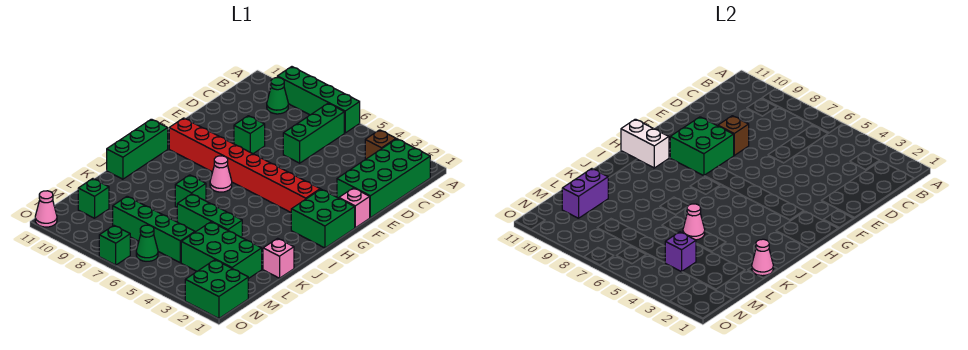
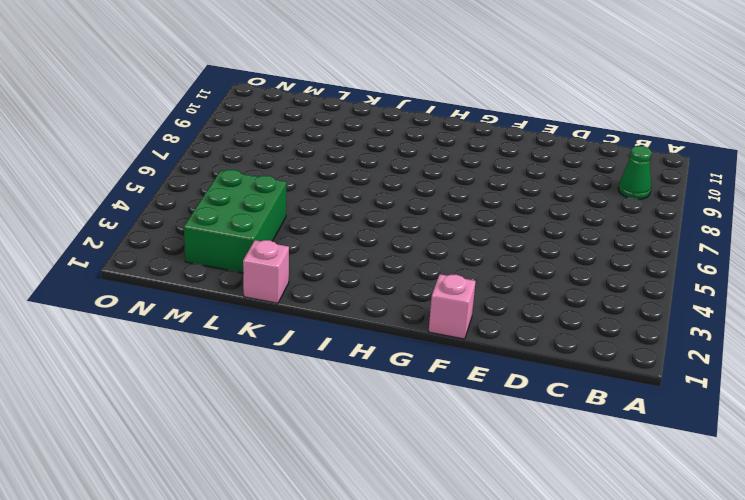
none -> green 1x4 brick [277,67,360,133]
none -> green 2x4 brick [337,139,430,218]
none -> brown 1x1 brick [365,130,396,159]

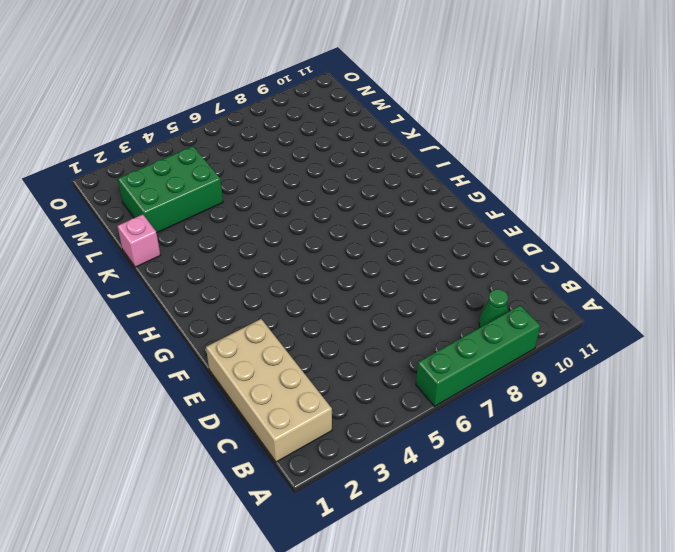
tan 2x4 brick [206,319,332,462] -> green 2x4 brick [337,139,430,218]
none -> brown 1x1 brick [365,130,396,159]
none -> green 1x3 brick [283,103,344,163]
none -> green 1x1 brick [234,116,265,154]

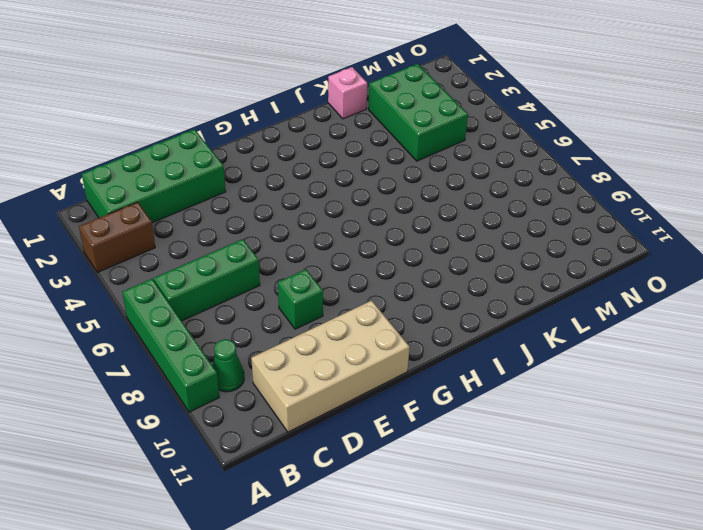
brown 1x2 brick [79,202,155,272] -> brown 1x1 brick [365,130,396,159]
tan 2x4 brick [251,301,410,432] -> none
none -> pink 1x1 brick [339,188,370,228]
none -> green 2x2 brick [291,189,355,248]
none -> red 1x8 brick [169,118,320,212]

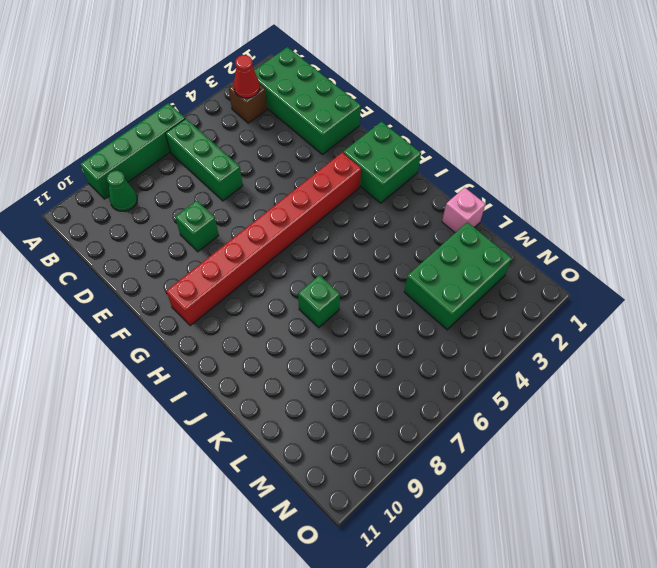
red 1x1 cone [234,55,260,98] -> none
none -> pink 1x1 brick [339,188,370,228]
none -> pink 1x1 cone [210,156,232,192]
none -> green 1x3 brick [107,119,168,179]

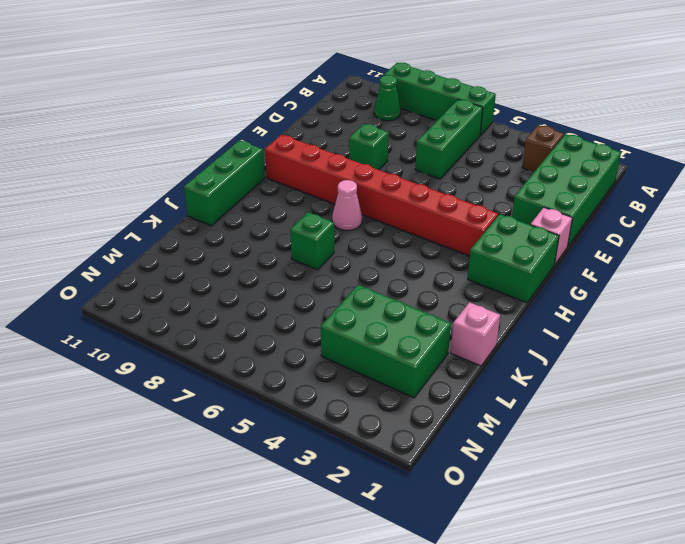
none -> green 1x3 brick [177,194,242,238]
none -> green 1x4 brick [113,196,195,263]
none -> green 1x1 brick [78,179,109,218]

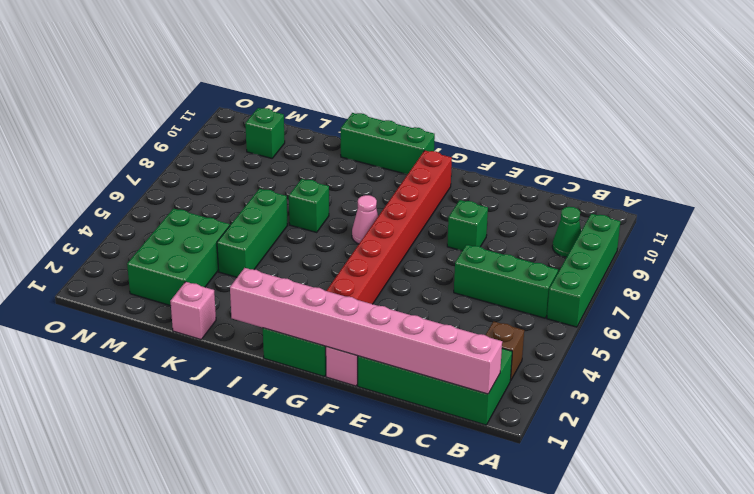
pink 1x8 brick [230,268,502,394] -> none
none -> green 1x4 brick [113,196,195,263]
none -> green 2x2 brick [185,260,248,319]
none -> green 1x1 cone [136,225,158,261]

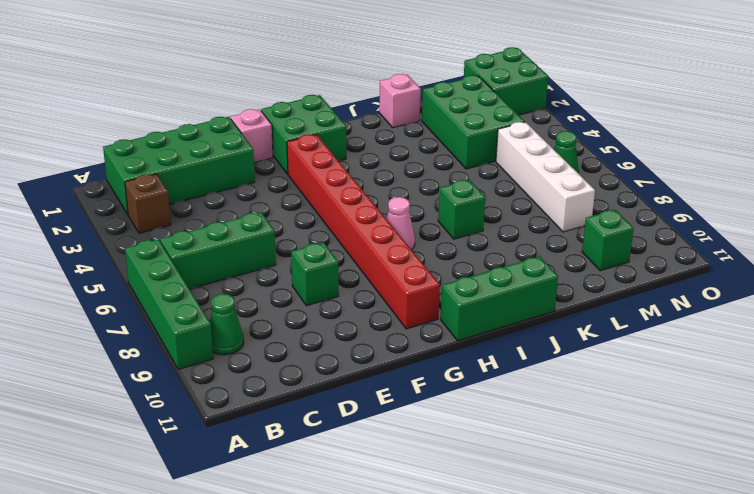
white 1x4 brick [496,122,595,232] -> green 1x4 brick [113,196,195,263]
none -> green 1x3 brick [177,194,242,238]
none -> green 1x1 brick [99,226,130,265]
none -> pink 1x1 cone [35,191,57,227]

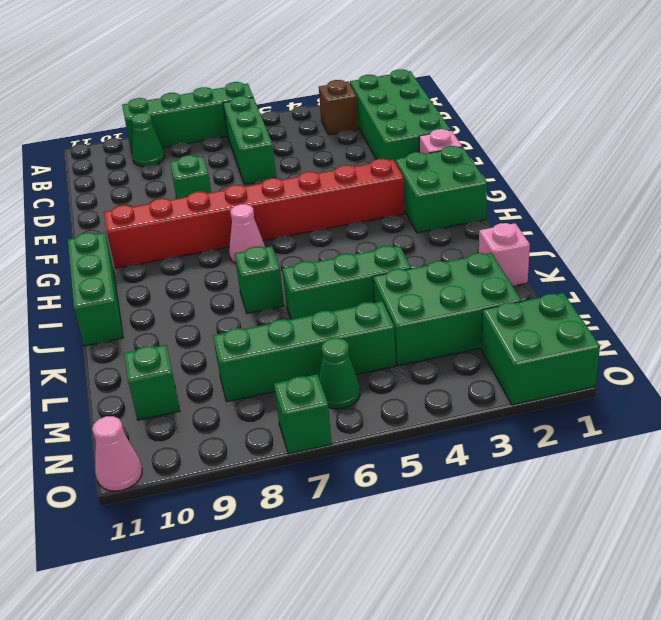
none -> brown 1x1 brick [718,116,749,155]
none -> green 2x2 brick [670,117,734,176]
none -> white 1x2 brick [621,119,669,168]

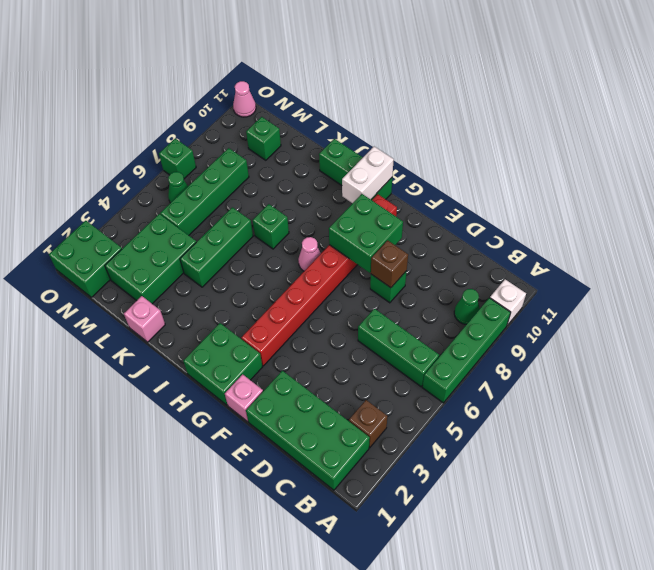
white 1x1 brick [490,279,526,325] -> none
none -> pink 1x1 cone [752,239,773,276]
none -> pink 1x1 cone [683,204,705,240]
none -> purple 1x2 brick [562,169,608,218]

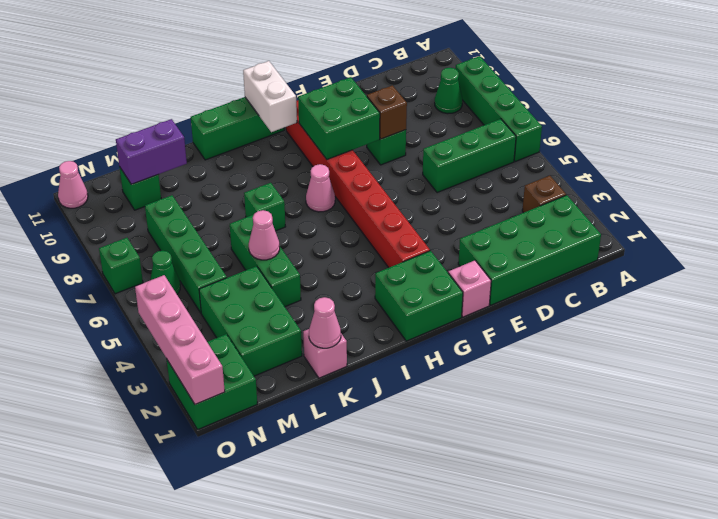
pink 1x4 brick [135,275,225,404] -> none
none -> purple 1x1 brick [665,232,696,272]

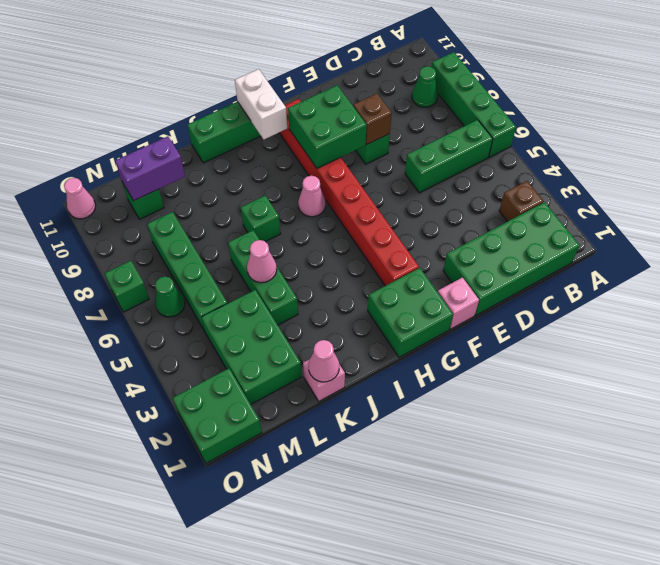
none -> purple 1x1 brick [665,232,696,272]

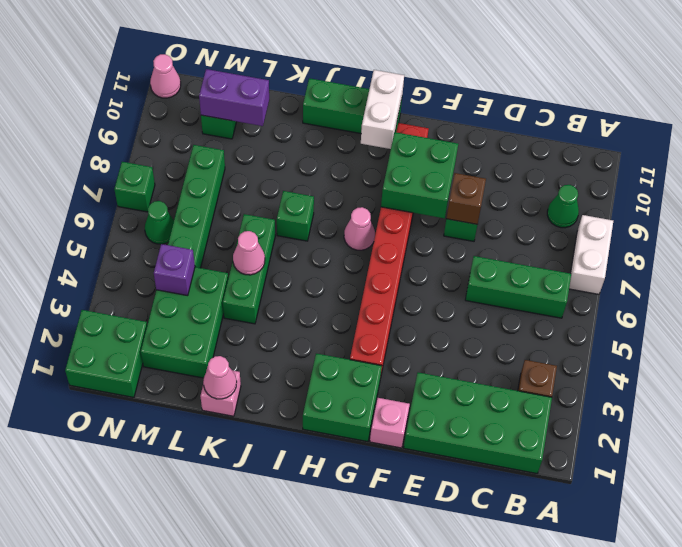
white 1x2 brick [569,215,613,294] -> green 1x4 brick [277,67,360,133]

